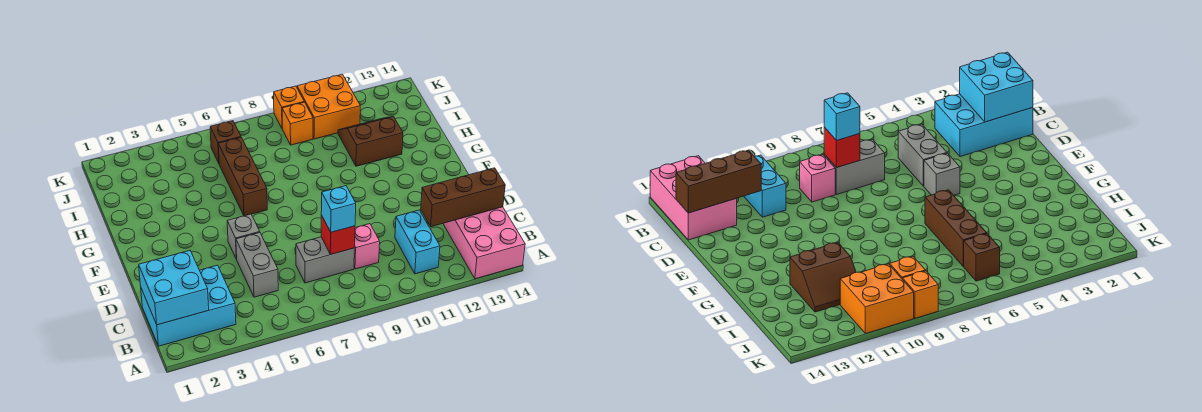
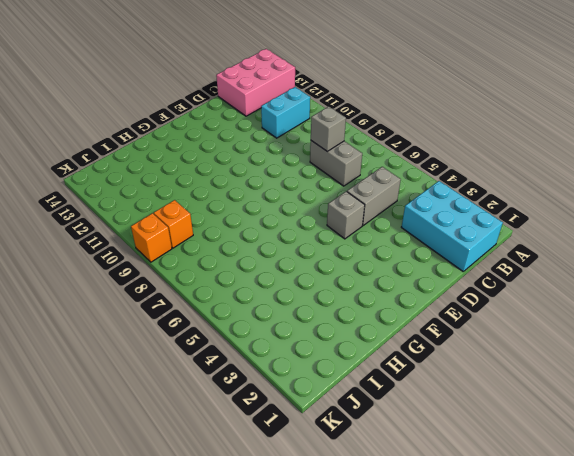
grey 1x1 brick [311,106,346,151] -> red 1x1 brick [321,215,355,255]
none -> pink 1x1 brick [354,224,380,269]
none -> brown 1x3 brick [218,138,267,216]
none -> brown 2x2 slope [338,117,403,166]

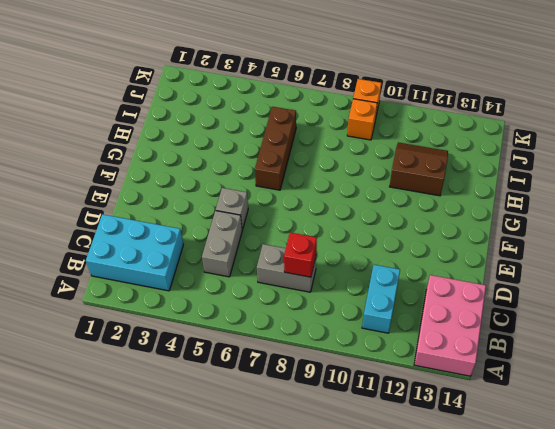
none -> pink 1x1 brick [354,224,380,269]
none -> brown 1x1 brick [210,121,241,163]
none -> orange 2x2 brick [297,74,360,139]

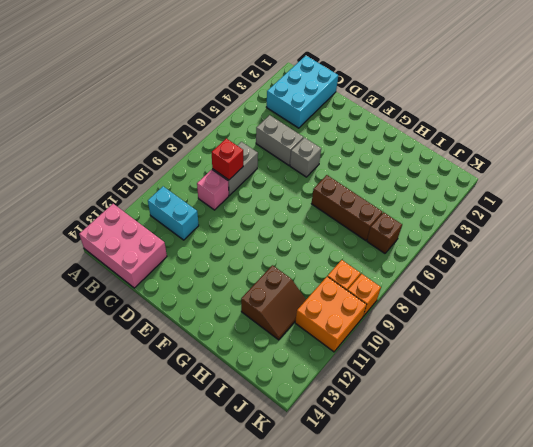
none -> cyan 2x2 brick [139,251,209,325]
none -> brown 1x3 brick [421,168,505,227]
none -> cyan 1x1 brick [321,186,356,232]

